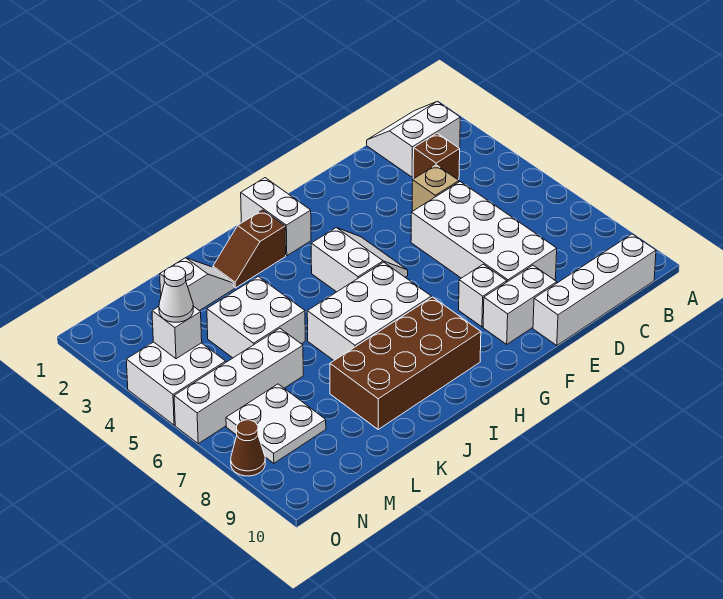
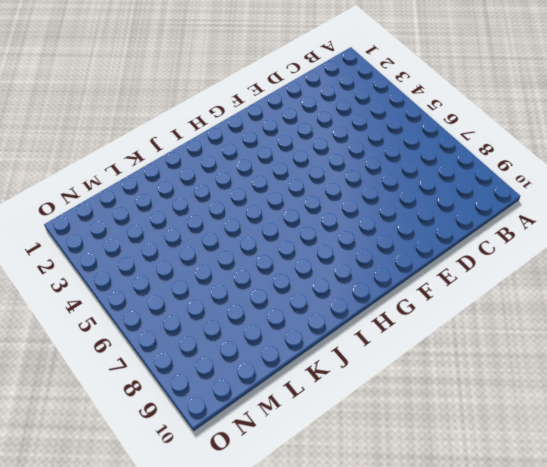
none -> white 2x2 slope [367,101,460,177]
none -> white 1x4 brick [533,234,656,346]
none -> brown 1x1 brick [413,133,460,180]

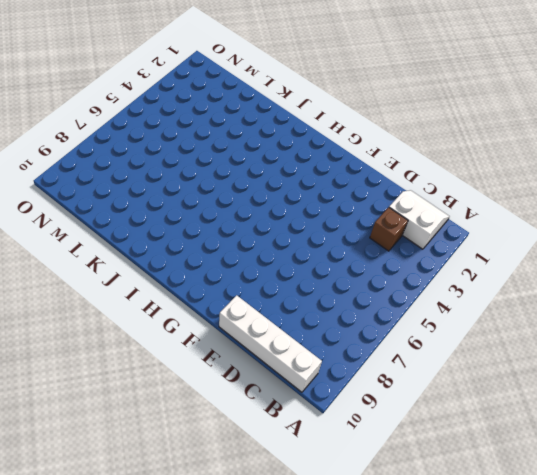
none -> tan 1x1 brick [412,165,459,211]
none -> white 2x4 brick [411,182,557,282]
none -> white 1x2 brick [483,265,557,344]

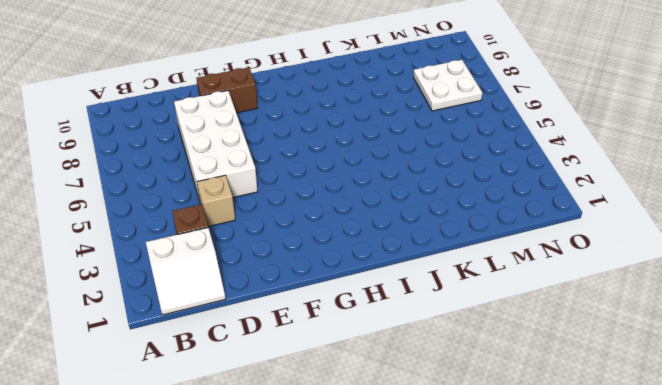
brown 1x2 brick [196,67,257,113] -> white 1x2 brick [483,265,557,344]
none -> white 1x4 brick [533,234,656,346]
none -> white 1x1 brick [459,264,507,327]
none -> white 2x2 slope [311,228,408,292]

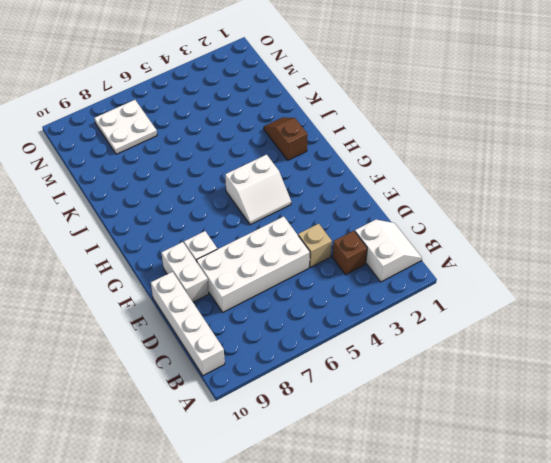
none -> white 1x2 brick [241,178,311,256]
none -> white 2x3 brick [307,262,431,360]
none -> brown 2x4 brick [330,297,481,430]

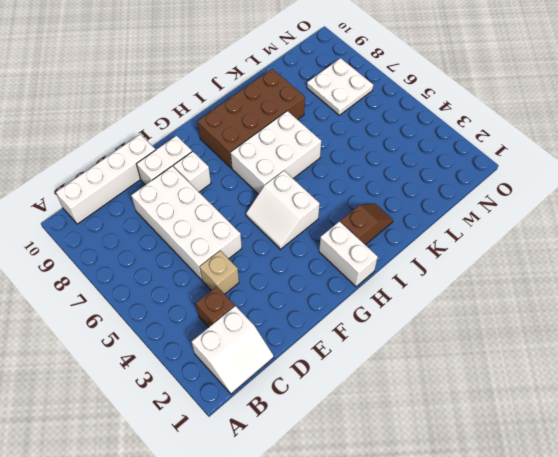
none -> white 1x2 slope [160,258,234,311]
none -> white 2x2 brick [207,277,305,358]
none -> white 1x4 brick [174,328,303,443]

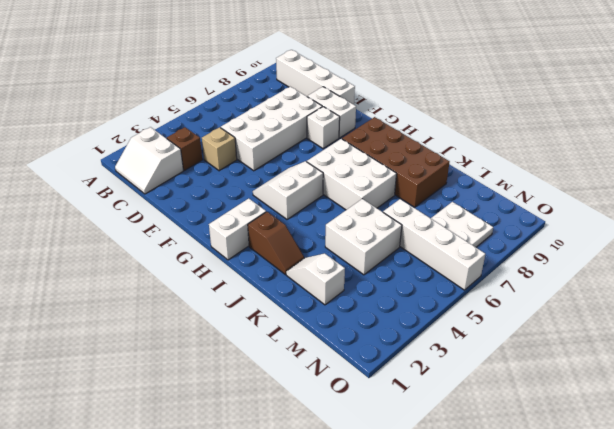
none -> white 2x2 brick [126,342,226,425]
none -> brown 1x1 cone [231,420,265,476]
none -> white 1x1 brick [152,306,202,359]

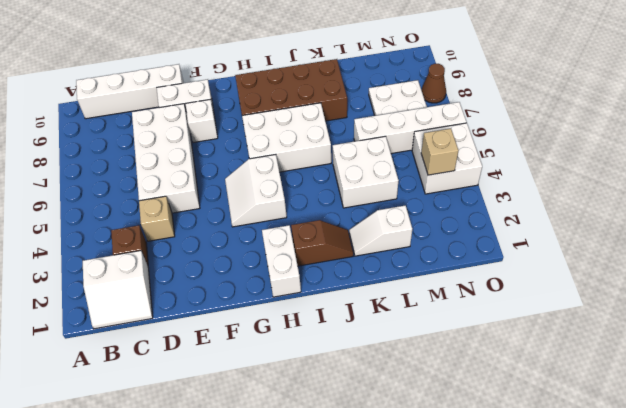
tan 1x1 brick [421,129,459,175] -> white 1x1 brick [152,306,202,359]
none -> white 1x1 cone [159,266,193,322]

